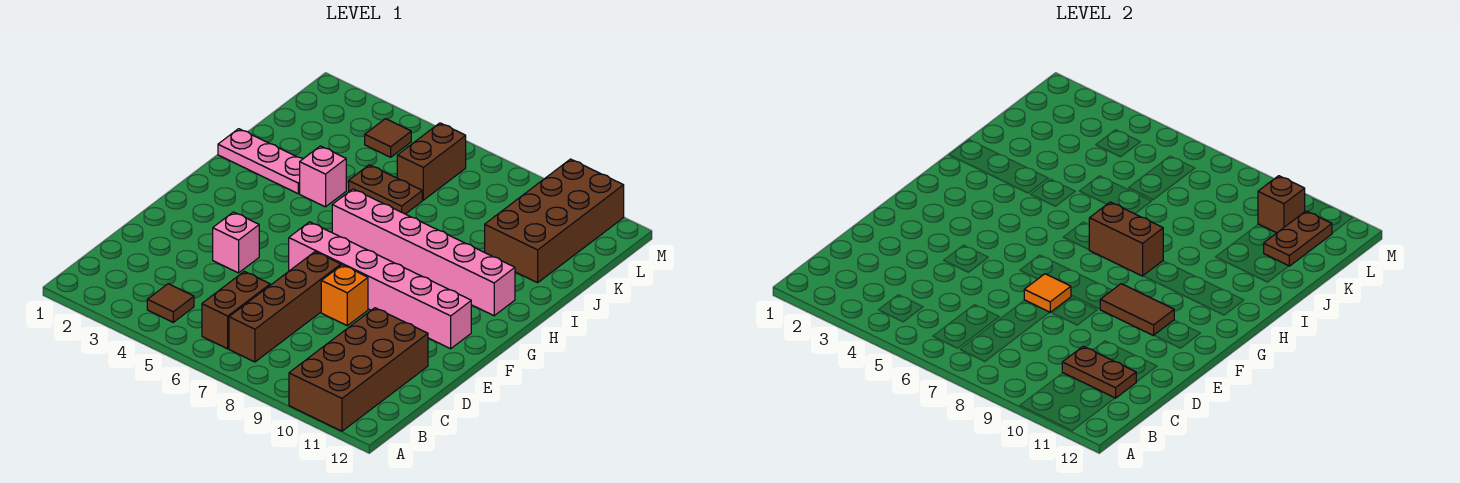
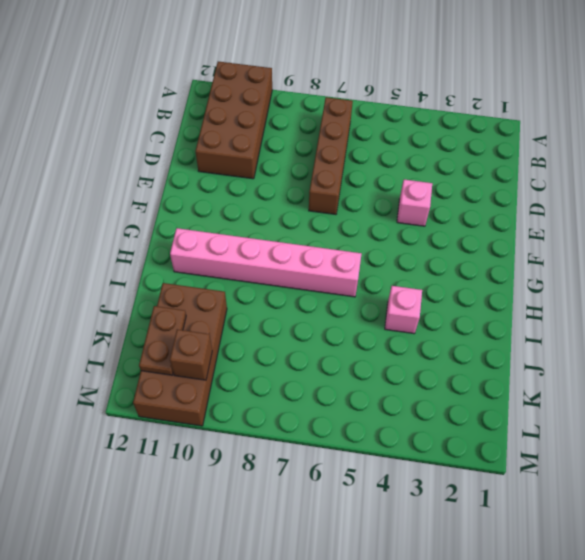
none -> brown 1x1 tile [147,284,194,322]
none -> brown 1x2 brick [202,271,270,349]
none -> orange 1x1 brick [321,265,368,326]

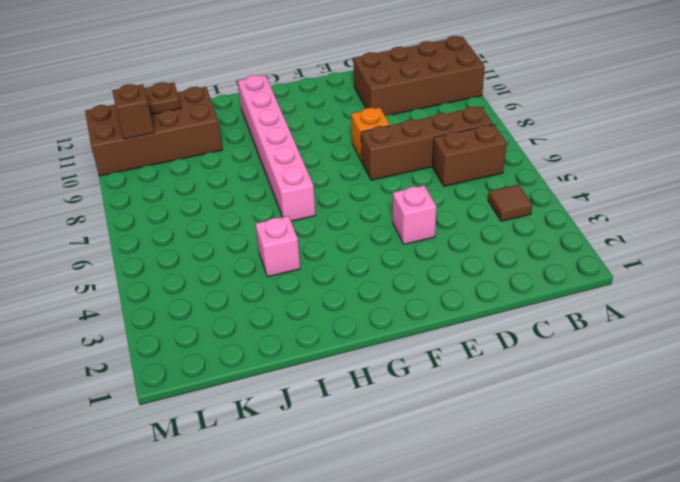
none -> pink 1x6 brick [289,222,471,349]
none -> pink 1x3 plate [218,129,303,194]
none -> brown 1x2 plate [349,165,422,214]

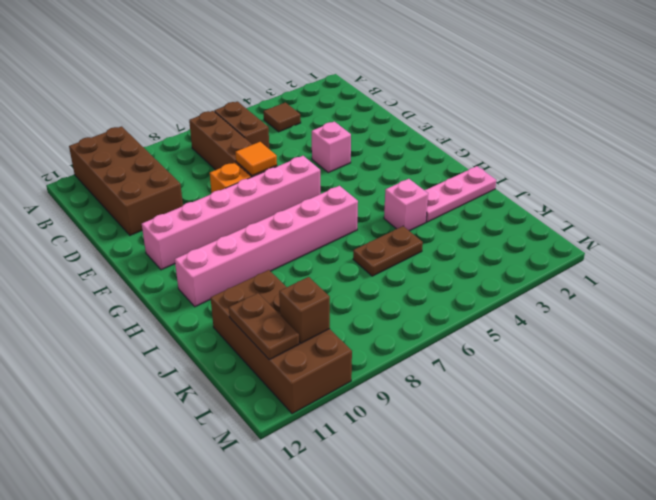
none -> brown 1x2 brick [397,123,466,200]
none -> brown 1x1 tile [365,119,411,157]
none -> brown 1x2 plate [1062,346,1136,398]

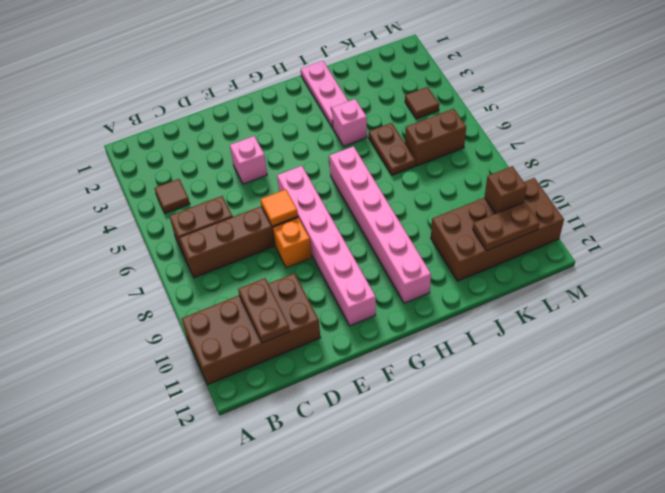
none -> brown 1x2 tile [1100,284,1174,336]
none -> brown 1x2 brick [1089,202,1163,276]

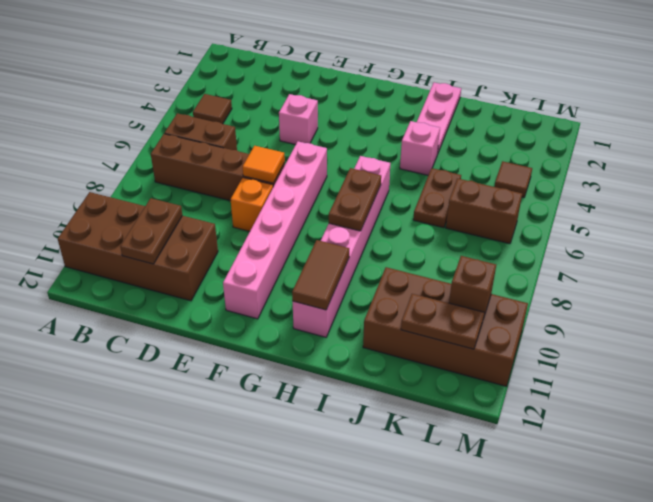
brown 1x2 plate [329,168,381,231] -> brown 1x2 brick [1089,202,1163,276]
brown 1x2 tile [292,240,349,310] -> brown 1x2 tile moved to [1100,284,1174,336]

